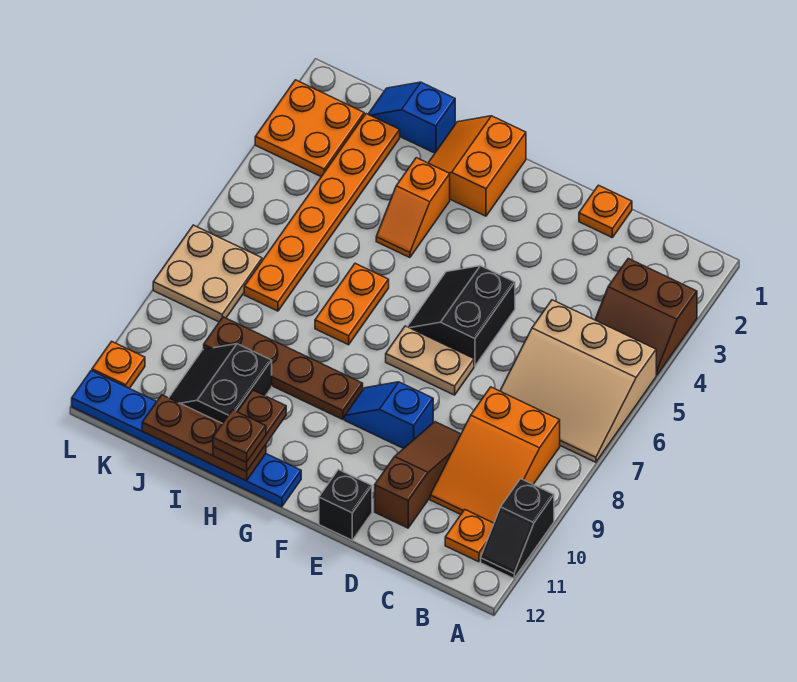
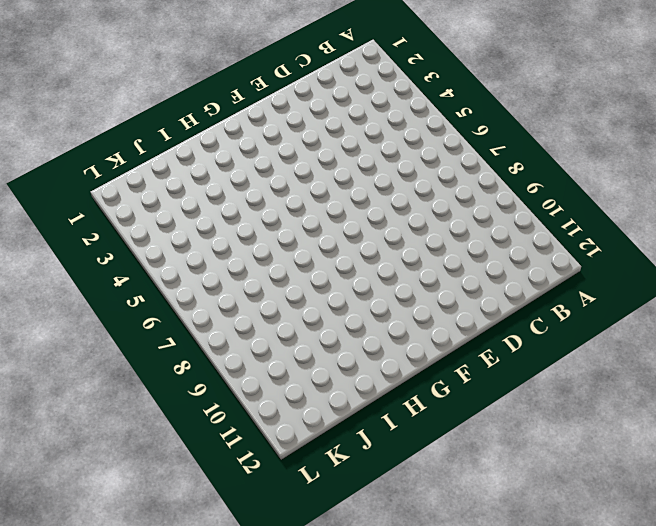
none -> brown 2x2 slope [595,259,697,375]
none -> tan 3x3 slope [500,300,656,462]
none -> black 1x2 slope [481,479,554,578]

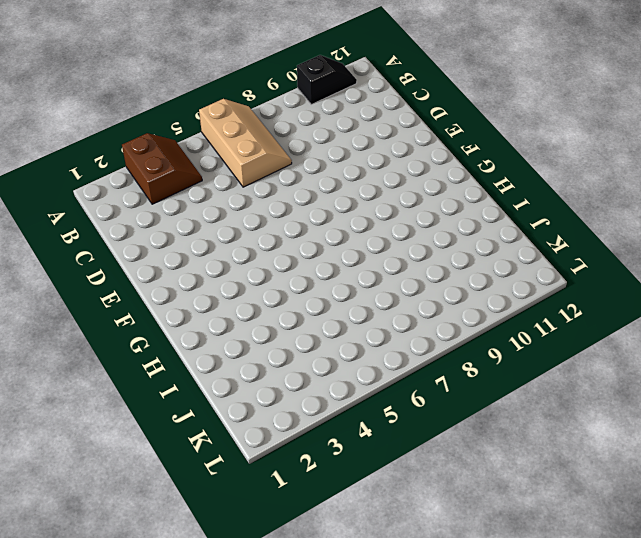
tan 2x3 slope [199,99,292,187] -> tan 3x3 slope [500,300,656,462]
none -> orange 2x3 slope [430,387,560,523]
none -> orange 1x1 plate [445,510,494,562]
none -> orange 1x1 plate [579,185,632,237]

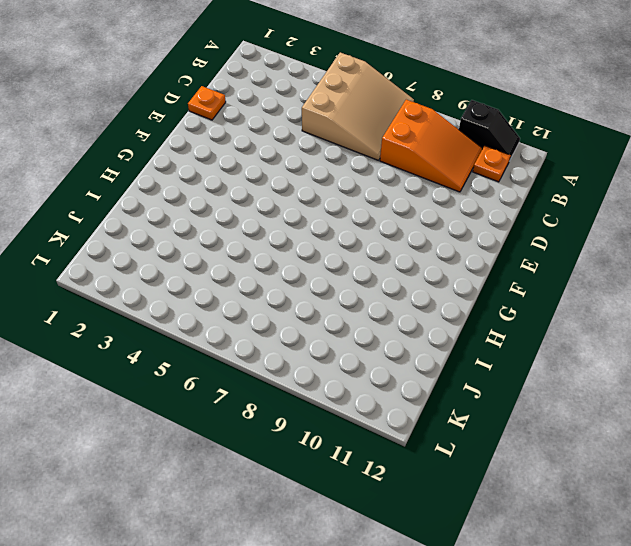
none -> brown 2x2 slope [595,259,697,375]
none -> brown 1x3 slope [375,422,461,528]
none -> black 2x2 slope [407,266,515,366]

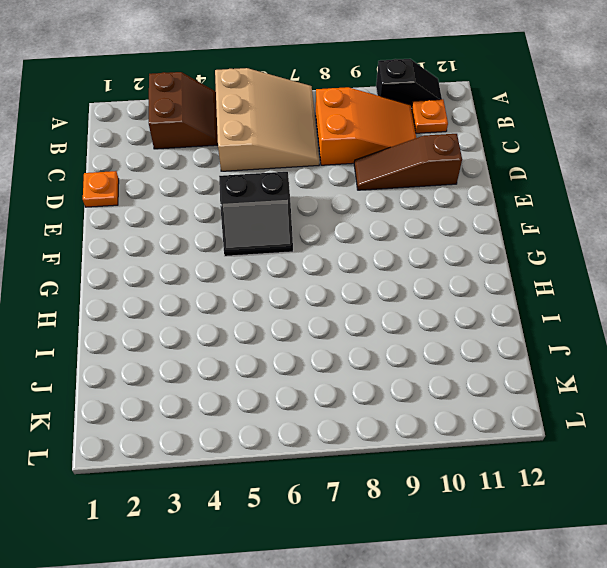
none -> tan 1x2 plate [386,326,474,395]
none -> blue 1x2 slope [345,382,433,449]
none -> black 1x1 brick [319,470,372,540]

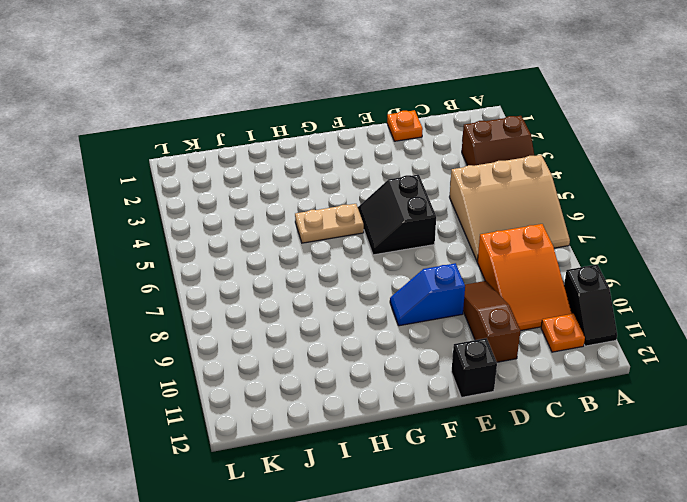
tan 1x2 plate [295,204,364,243] -> tan 1x2 plate moved to [386,326,474,395]
none -> orange 2x2 slope [428,116,526,216]
none -> brown 1x4 plate [204,317,363,420]
none -> blue 1x6 plate [72,371,301,507]

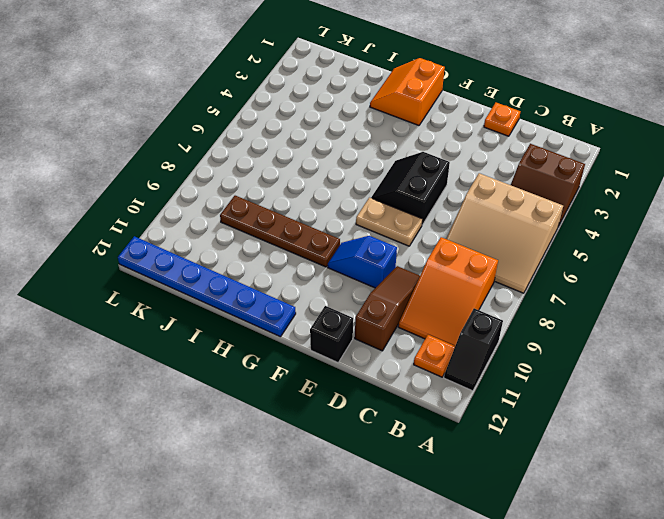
none -> orange 1x2 slope [376,158,450,258]
none -> orange 1x2 plate [315,263,389,345]
none -> blue 1x2 slope [368,82,455,153]

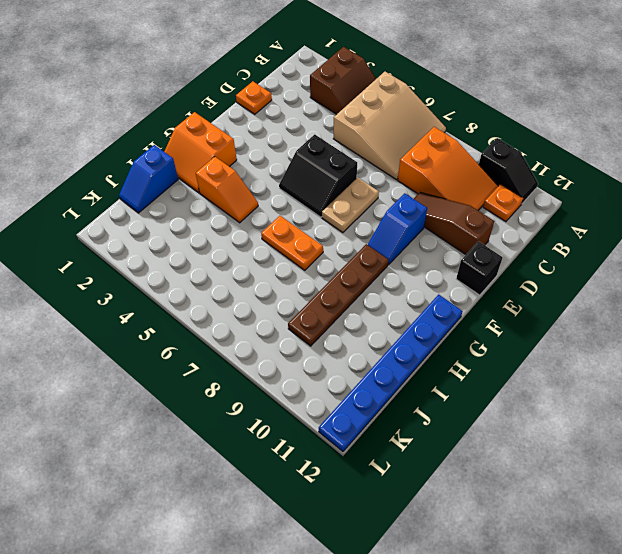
none -> black 2x2 slope [169,344,272,424]
none -> orange 1x6 plate [244,114,400,311]
none -> orange 2x2 plate [255,80,364,177]

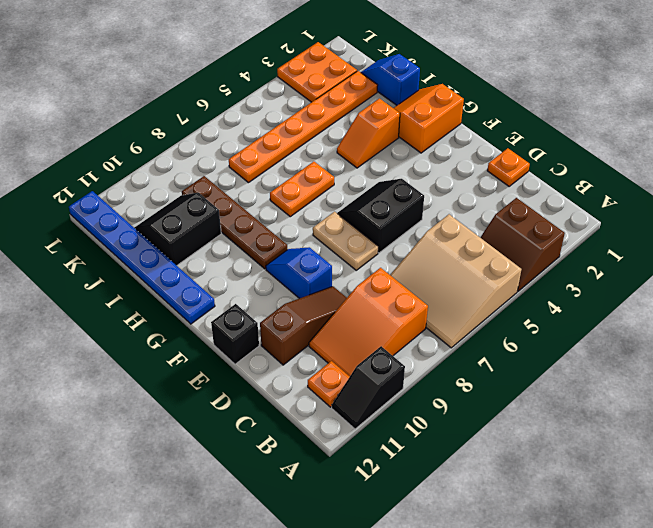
none -> tan 2x2 plate [153,225,262,322]
none -> orange 1x1 plate [92,341,145,388]
none -> brown 1x3 plate [142,395,266,481]

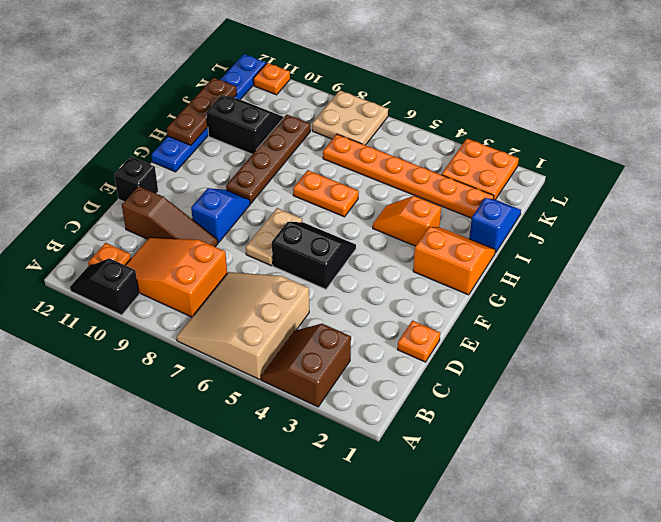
none -> brown 1x2 plate [213,390,286,472]
none -> brown 1x1 plate [213,410,266,462]

